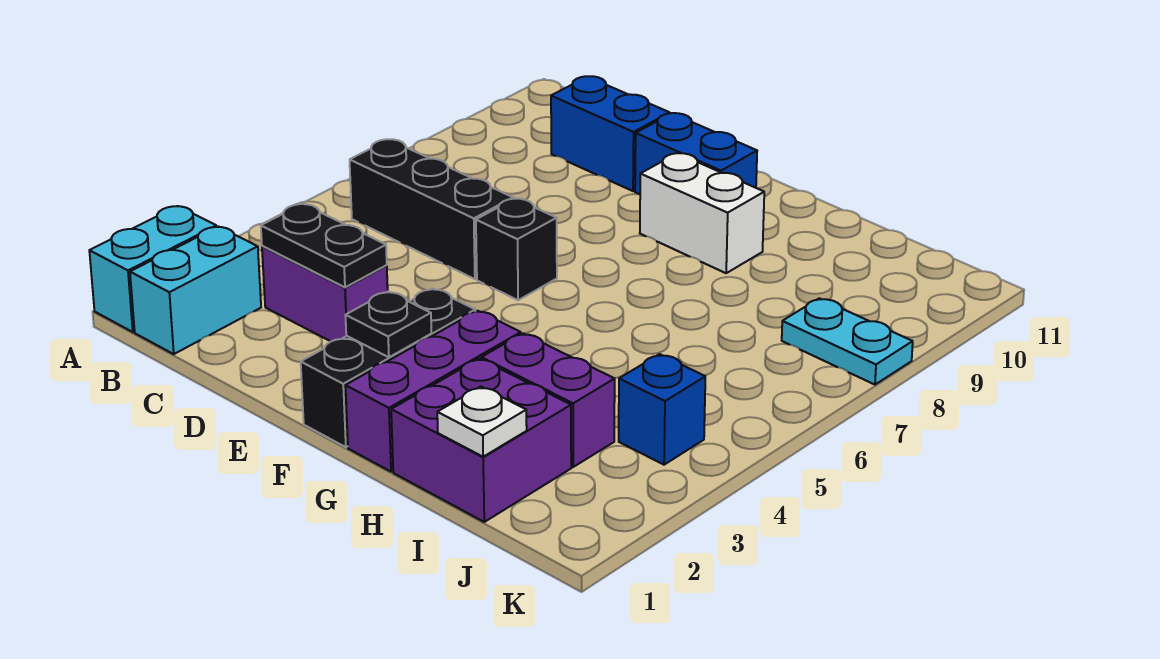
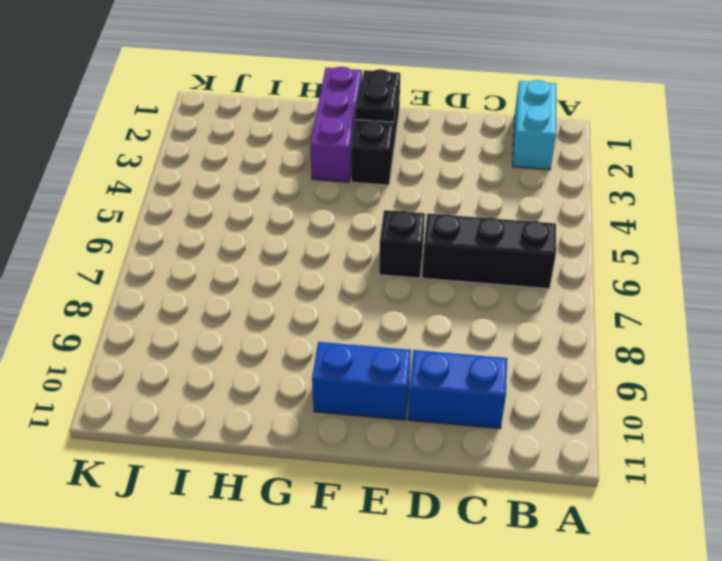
none -> cyan 1x2 brick [89,206,216,332]
none -> purple 1x2 brick [262,246,388,341]
none -> white 1x2 brick [640,153,764,273]

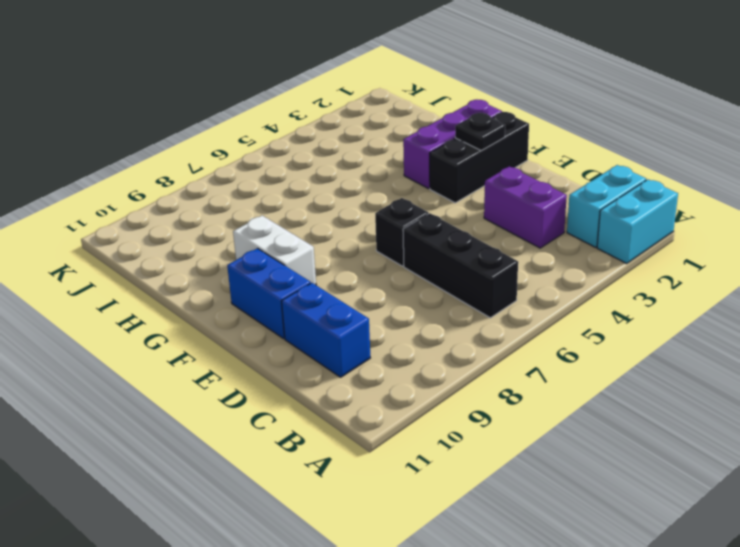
none -> purple 2x2 brick [391,358,571,522]
none -> purple 1x2 brick [481,333,615,467]
none -> blue 1x1 brick [619,354,705,465]

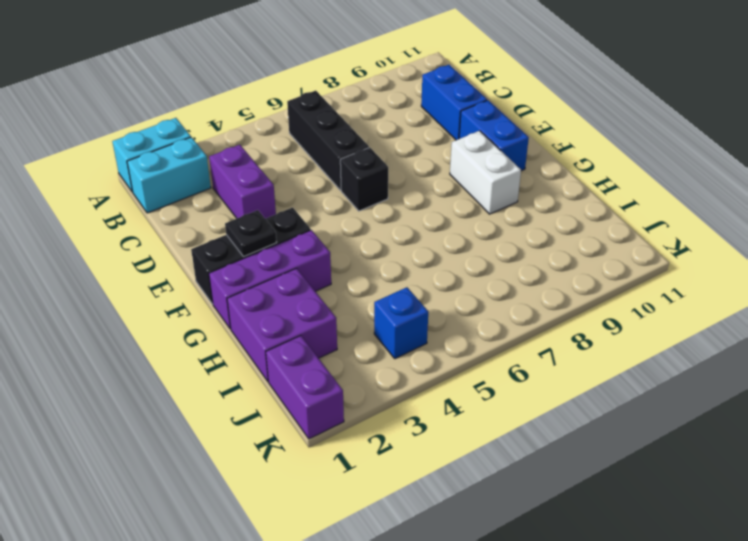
purple 1x2 brick [266,336,344,439] -> purple 1x2 brick moved to [481,333,615,467]
none -> cyan 1x2 plate [782,298,913,385]
none -> black 1x2 plate [261,204,387,287]
none -> white 1x1 plate [437,387,527,457]

